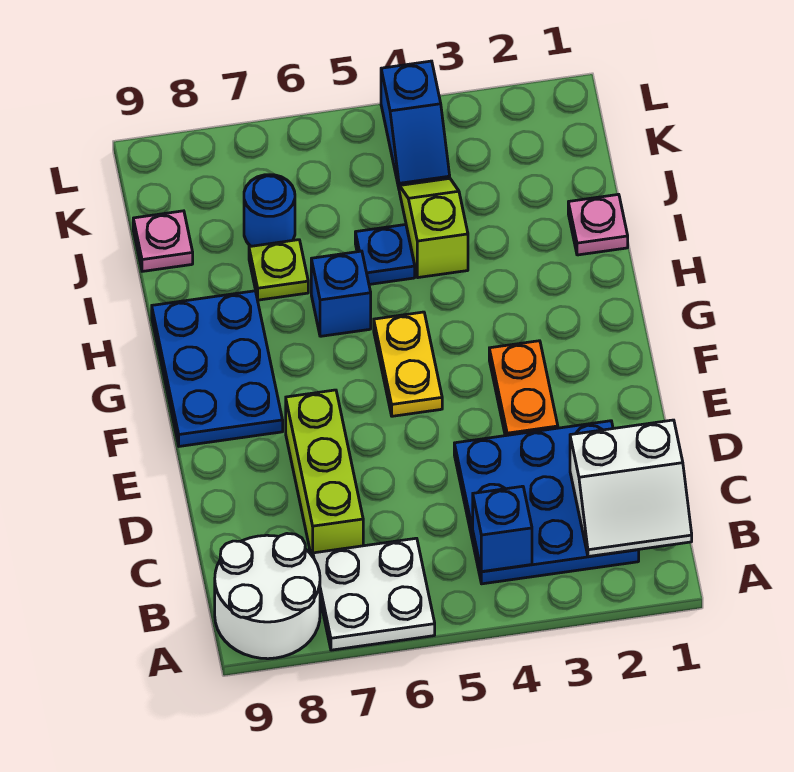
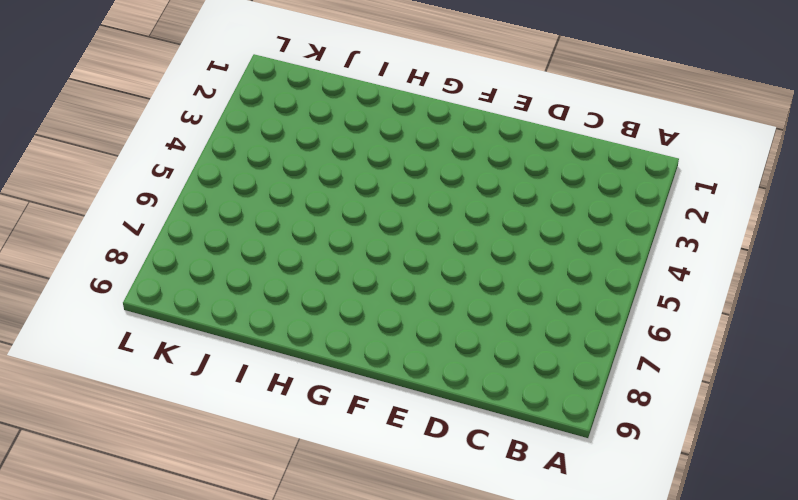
none -> white 2x2 plate [313,538,435,650]
none -> white 2x2 round brick [215,534,320,659]
none -> blue 3x3 plate [454,421,639,584]

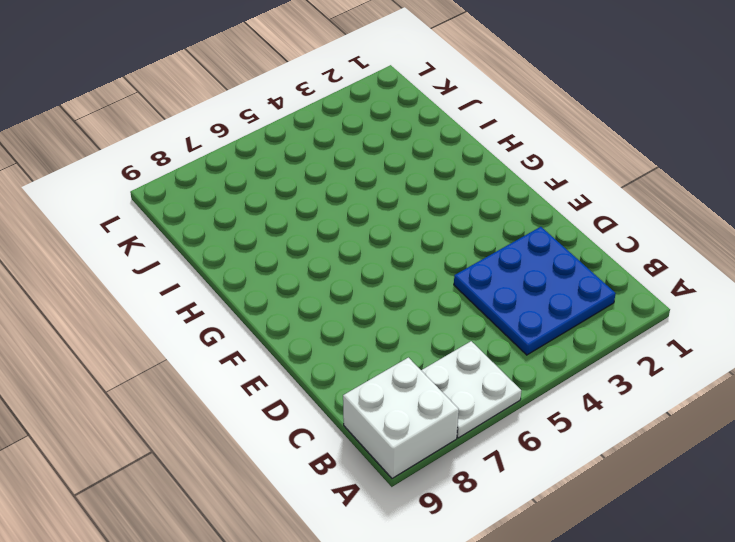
white 2x2 brick [343,358,459,478] -> white 2x2 round brick [215,534,320,659]
none -> lime 1x3 brick [286,390,363,556]
none -> orange 1x2 plate [489,341,558,436]
none -> yellow 1x2 plate [374,312,442,416]

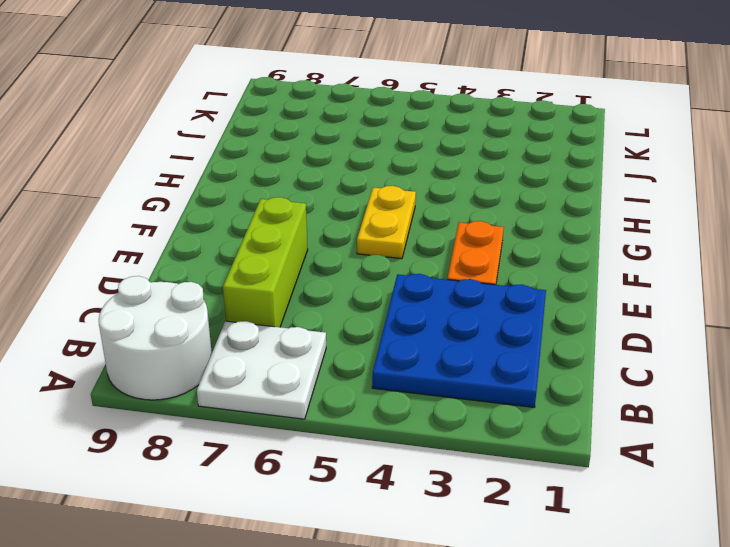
none -> blue 2x3 plate [152,291,283,446]
none -> blue 1x1 brick [311,251,371,336]
none -> pink 1x1 plate [568,194,628,255]

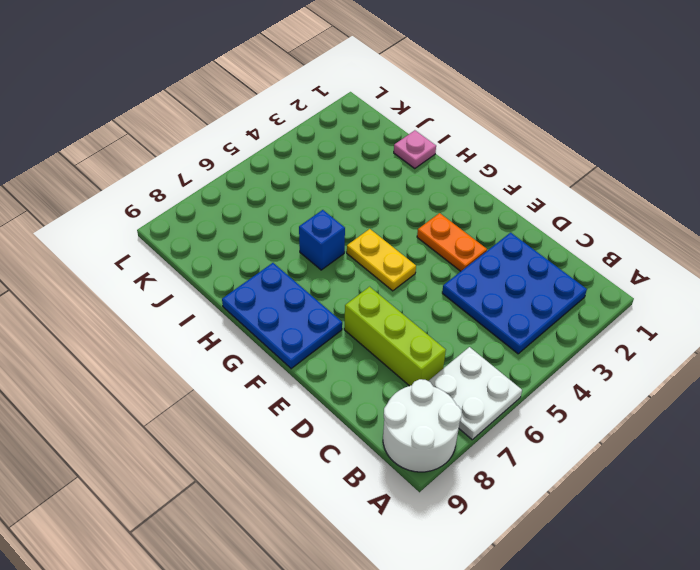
none -> lime 1x2 slope [399,178,468,278]
none -> blue 1x1 plate [355,225,415,284]
none -> lime 1x1 plate [249,240,308,300]

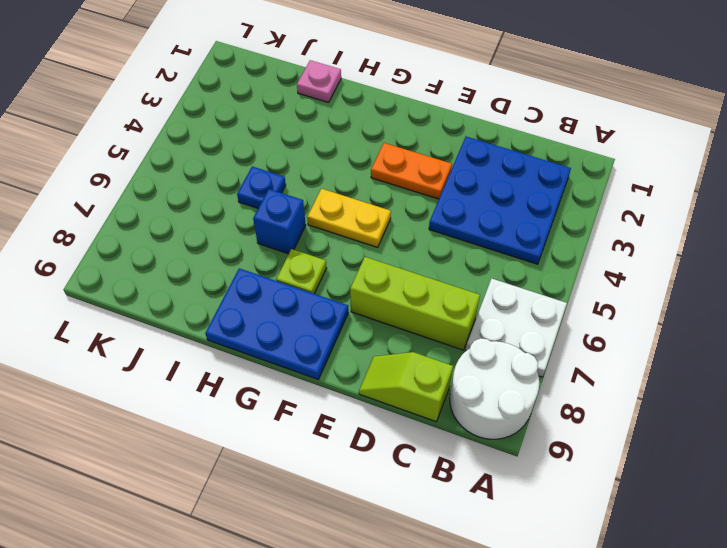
lime 1x2 slope [359,352,453,422] -> lime 1x2 slope moved to [399,178,468,278]
lime 1x1 plate [276,249,326,294] -> lime 1x1 plate moved to [249,240,308,300]
none -> blue 1x1 round brick [244,175,295,246]
none -> pink 1x1 plate [133,211,193,271]
none -> blue 1x2 slope [381,61,450,188]

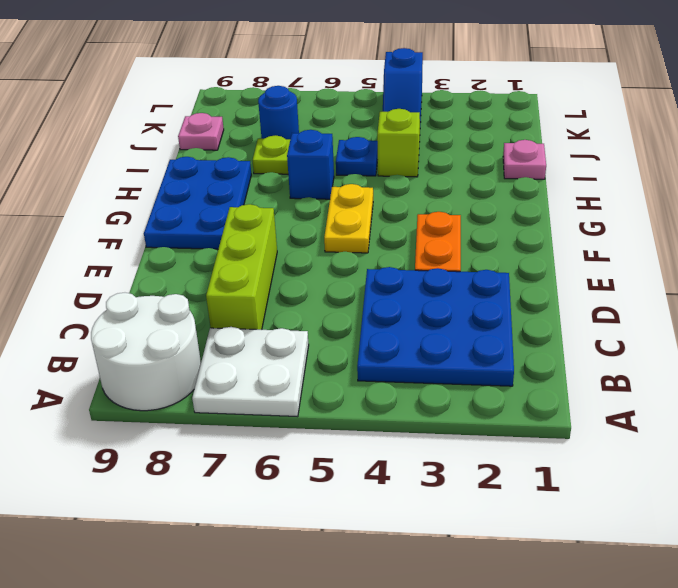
none -> white 2x2 slope [570,420,692,557]
none -> blue 1x1 brick [473,486,532,572]

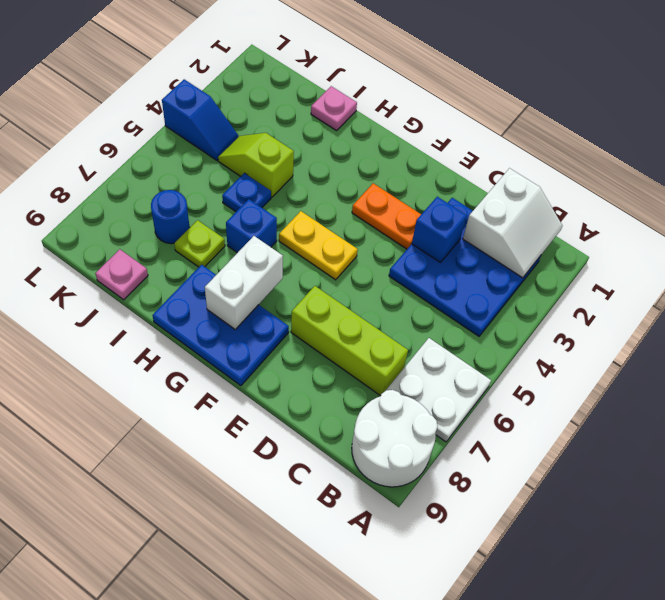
blue 1x1 brick [412,197,467,262] -> blue 1x1 brick moved to [473,486,532,572]
white 1x2 brick [205,236,283,329] -> none

